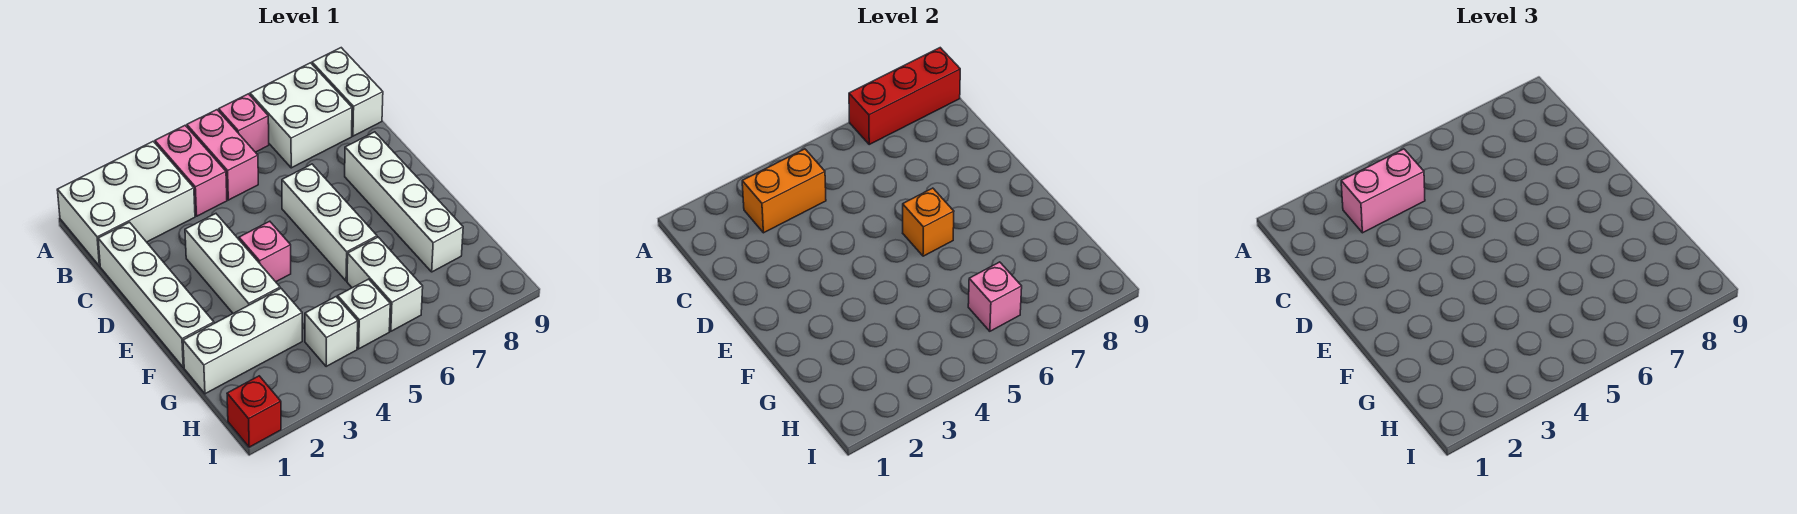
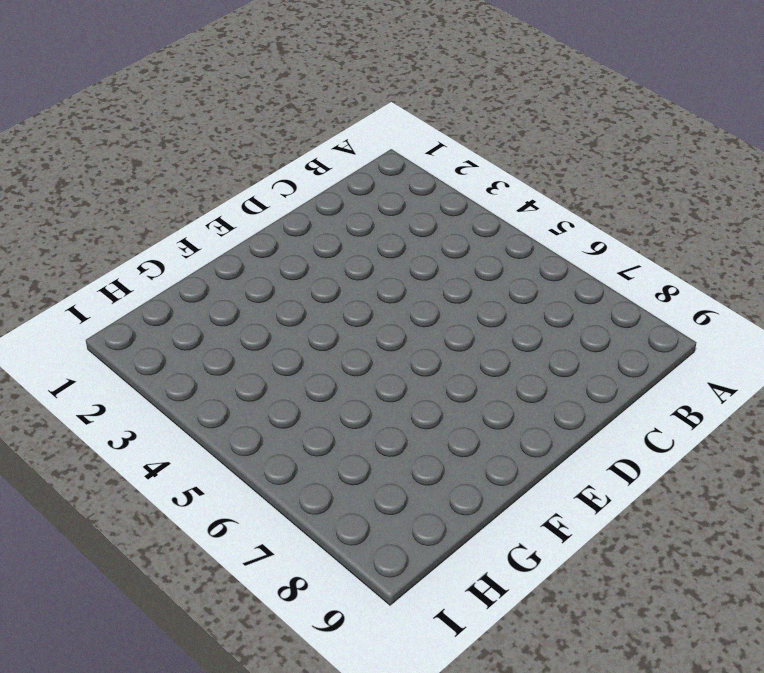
none -> white 2x3 brick [57,141,195,266]
none -> pink 1x2 brick [155,125,227,216]
none -> pink 1x2 brick [187,110,258,200]

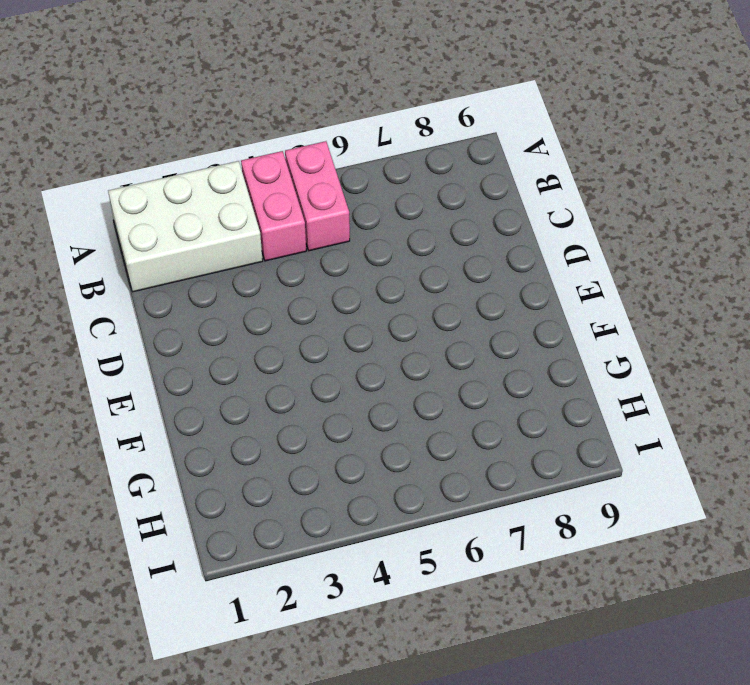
none -> pink 1x1 brick [219,94,269,152]
none -> white 2x2 brick [250,63,352,168]
none -> white 1x2 brick [312,48,383,136]

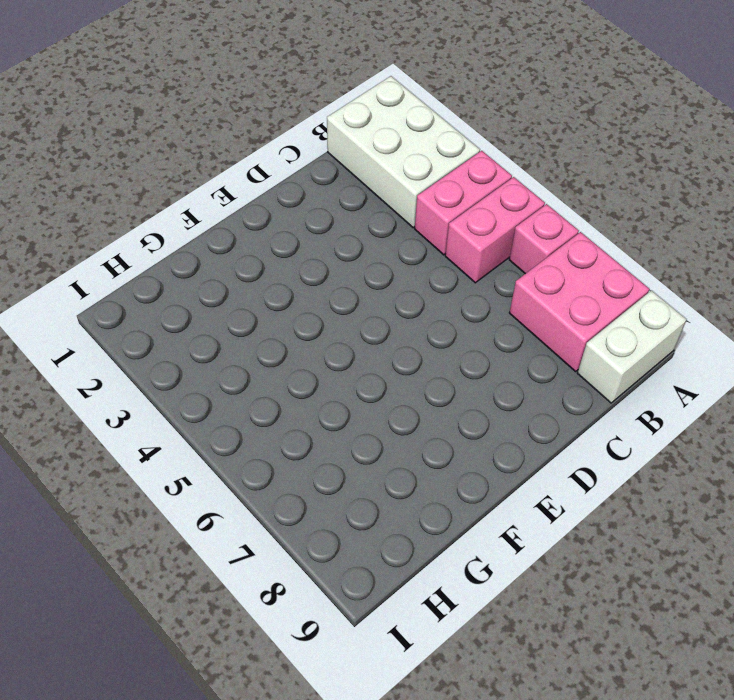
pink 2x2 brick [509,232,650,372] -> white 2x2 brick [250,63,352,168]
none -> white 1x4 brick [98,222,214,367]
none -> white 1x3 brick [185,214,280,313]
none -> white 1x3 brick [282,164,377,281]

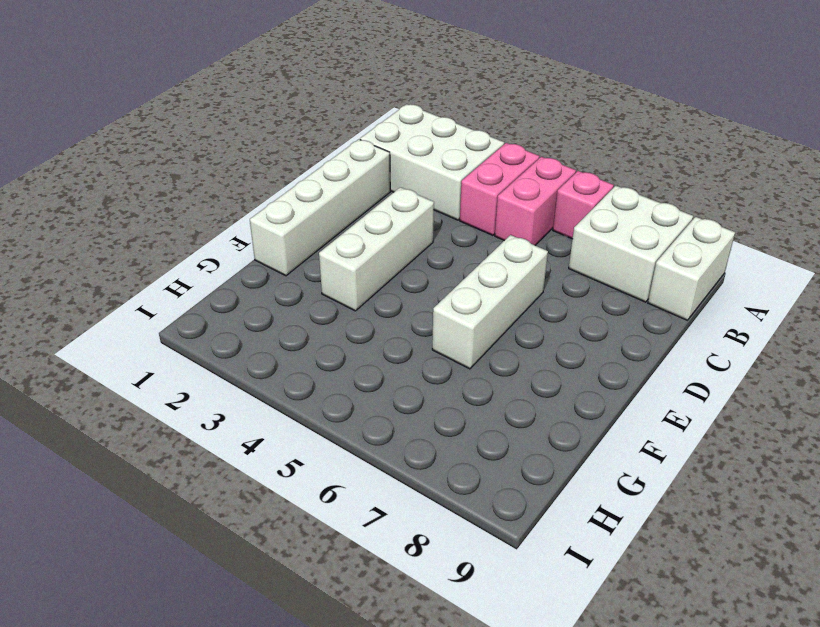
none -> white 1x4 brick [345,132,463,272]
none -> pink 1x1 brick [239,221,291,282]
none -> white 1x3 brick [183,289,302,394]

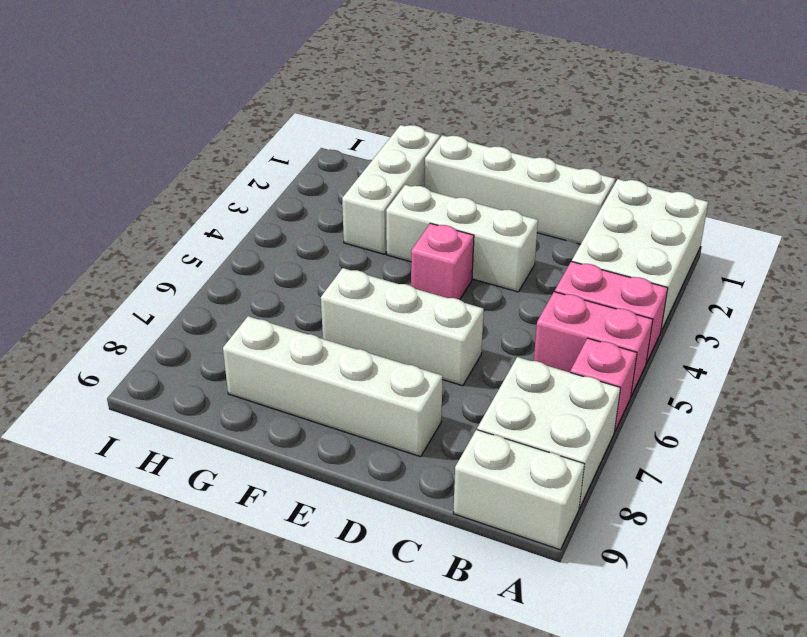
none -> white 1x2 brick [347,237,423,331]
none -> white 1x1 brick [305,297,358,367]
none -> white 1x1 brick [338,279,390,349]

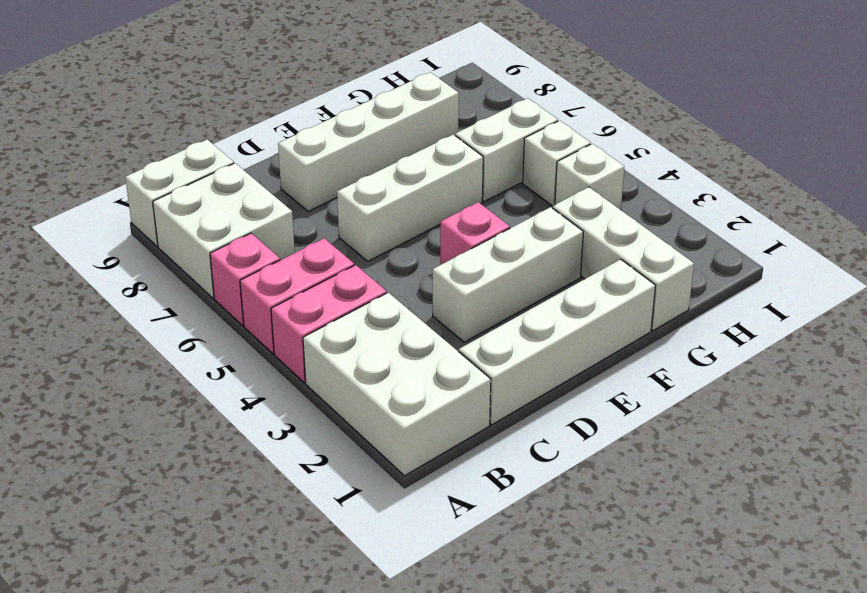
none -> red 1x1 brick [227,376,281,447]
none -> red 1x3 brick [849,48,960,144]
none -> orange 1x2 brick [742,149,826,233]

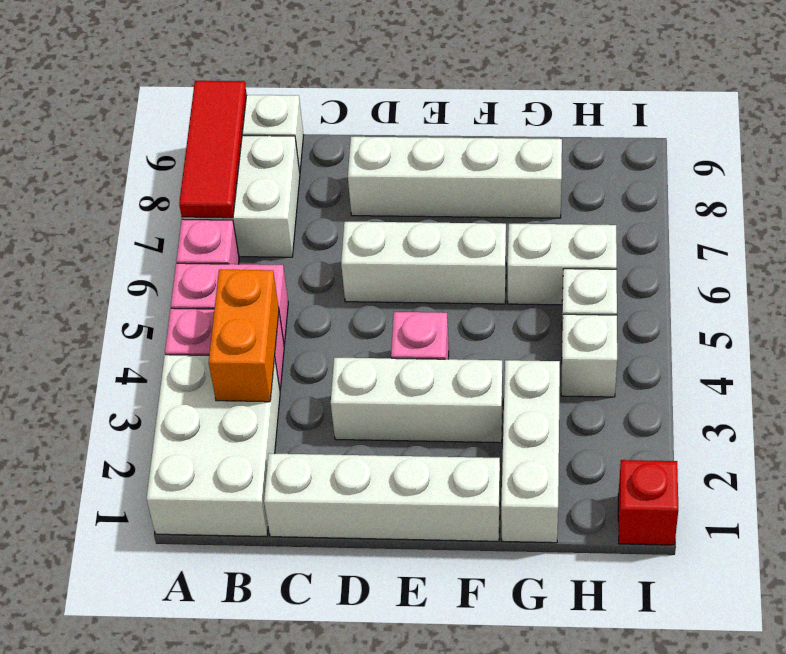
red 1x3 tile [179,81,247,218] -> red 1x3 brick [849,48,960,144]
none -> orange 1x1 brick [903,188,954,256]
none -> pink 1x1 brick [968,262,1022,331]
none -> pink 1x2 brick [1341,149,1425,233]

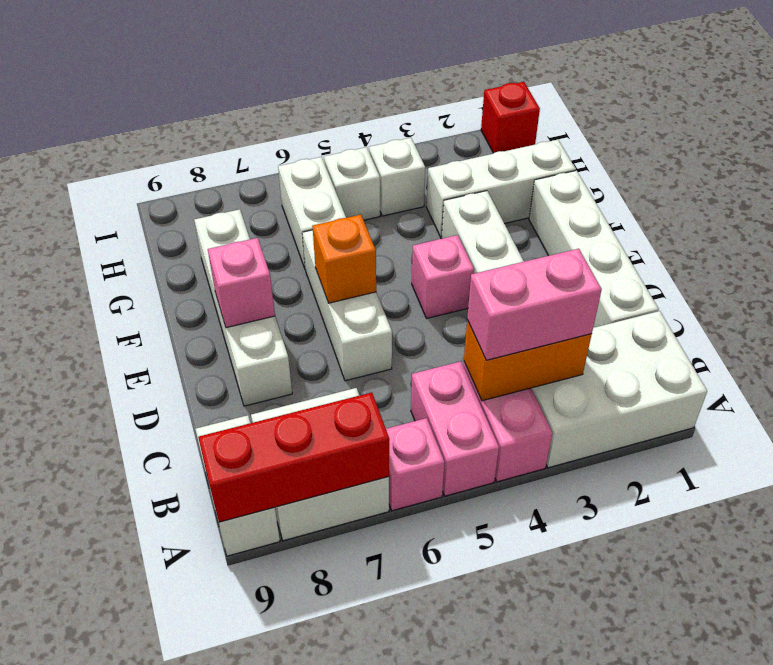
pink 1x1 brick [208,238,275,328] -> pink 1x1 brick moved to [968,262,1022,331]

